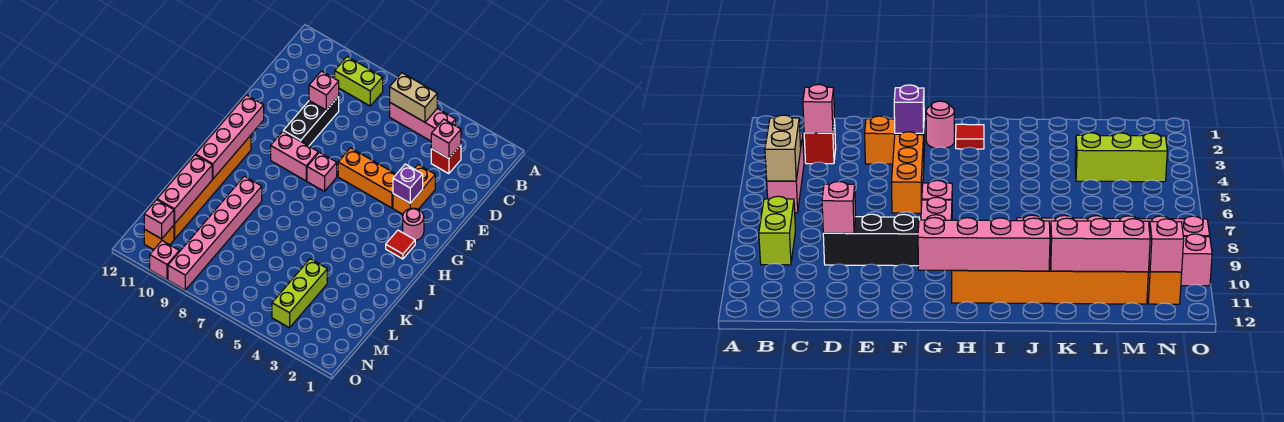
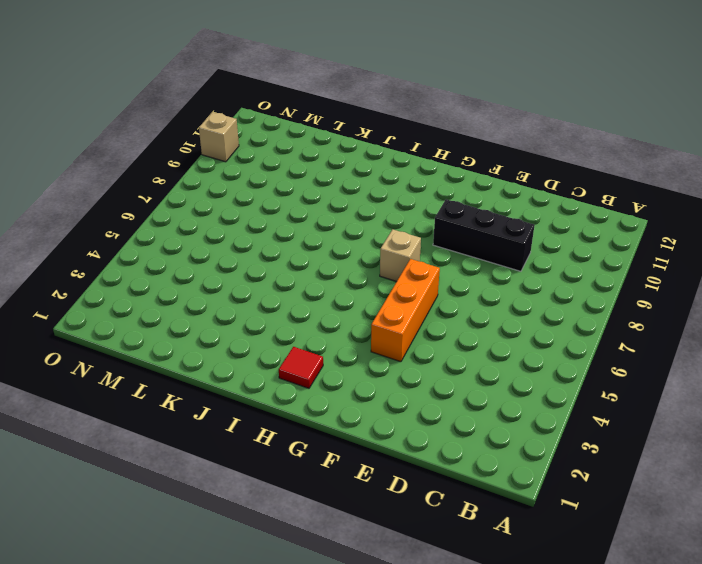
tan 1x1 brick [380,229,421,282] -> pink 1x1 brick [307,152,337,191]
tan 1x1 brick [199,112,239,162] -> pink 1x1 brick [150,241,179,280]
none -> pink 1x3 brick [390,103,456,141]
none -> lime 1x2 brick [335,57,383,106]
none -> red 1x1 brick [431,145,461,174]

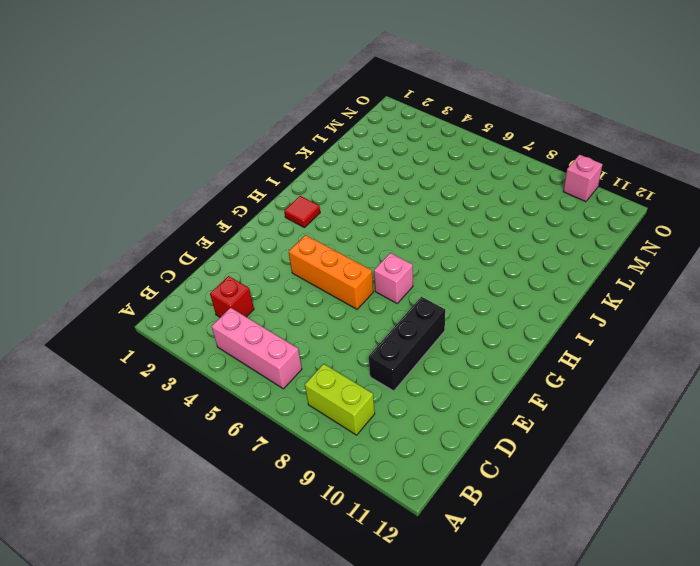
none -> orange 1x2 brick [393,165,435,214]
none -> pink 1x1 round brick [403,208,424,240]
none -> pink 1x2 brick [271,132,318,181]

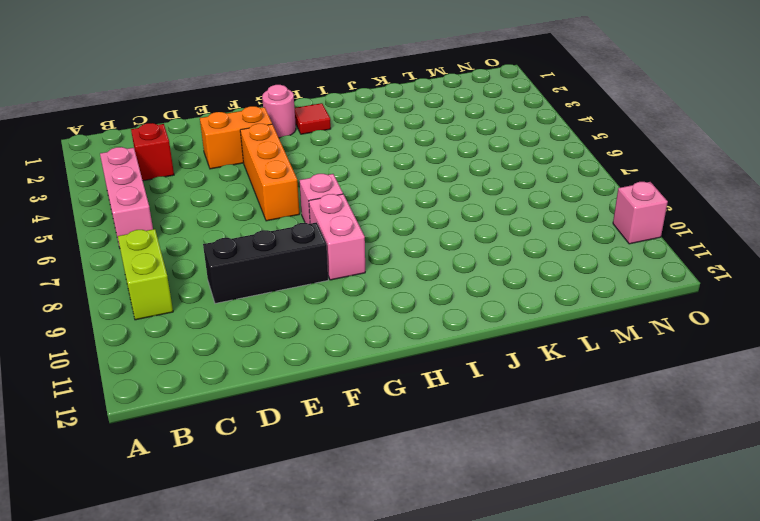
none -> orange 1x6 brick [174,135,251,239]
none -> pink 1x6 brick [168,176,262,290]
none -> lime 1x3 brick [272,259,327,328]

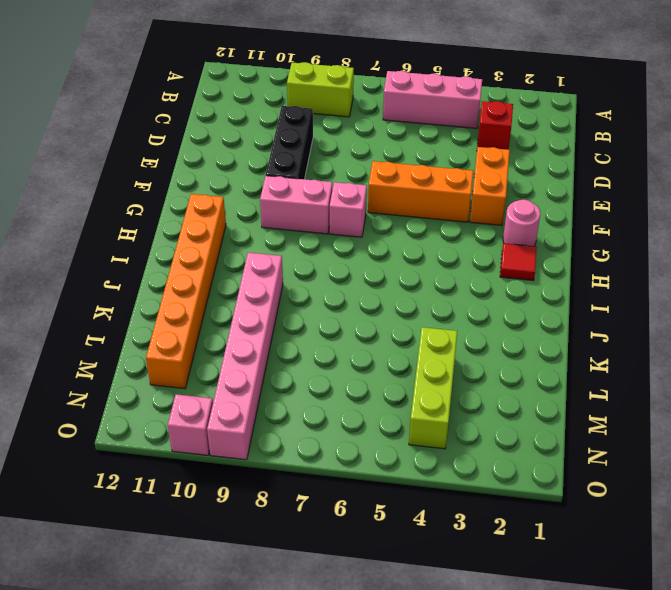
none -> orange 1x1 brick [144,225,174,250]
none -> tan 1x2 brick [390,73,437,122]
none -> pink 1x1 brick [431,119,461,158]

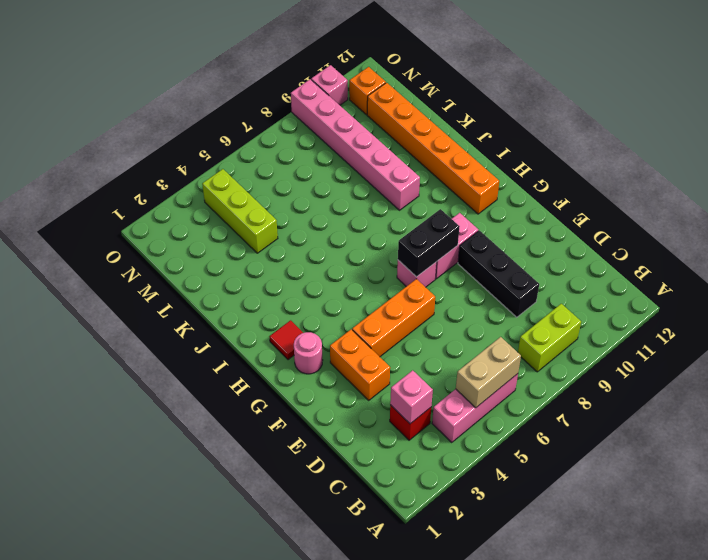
black 1x2 brick [398,209,460,277] -> none
none -> pink 1x1 brick [309,71,339,110]
none -> purple 1x1 brick [393,164,423,203]
none -> pink 1x4 brick [196,95,264,179]

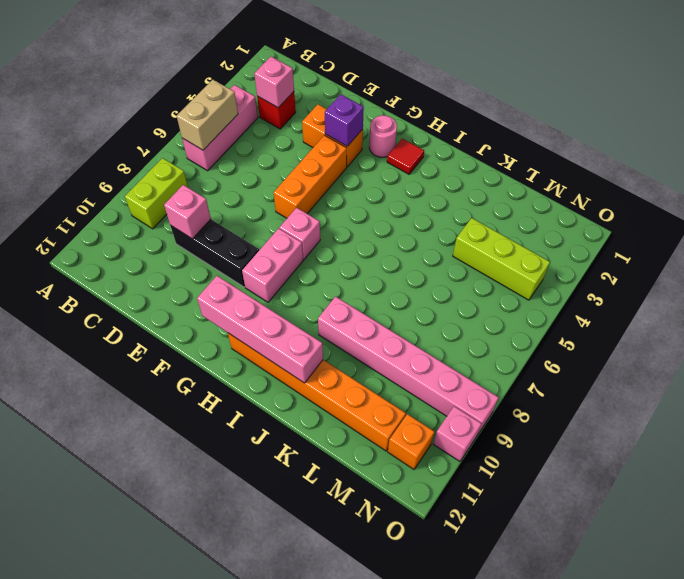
none -> pink 1x3 brick [157,155,212,224]
none -> pink 1x1 brick [144,200,174,239]

